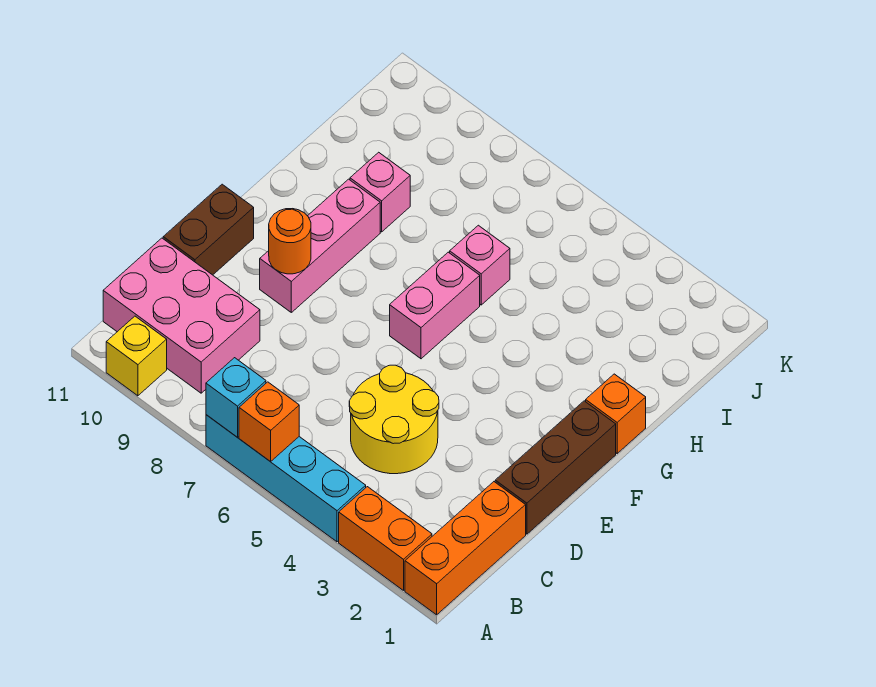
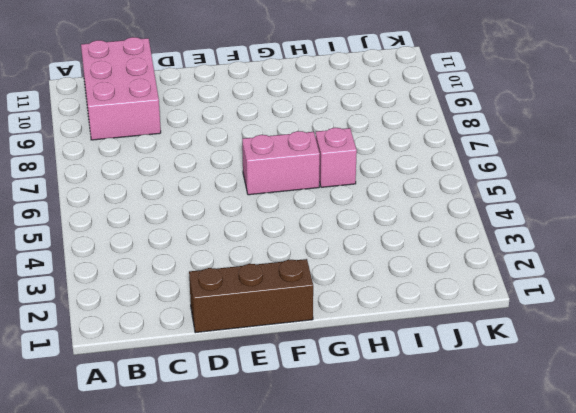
none -> orange 1x3 brick [405,482,526,615]
none -> orange 1x2 brick [339,487,432,590]
none -> cyan 1x4 brick [206,415,366,542]

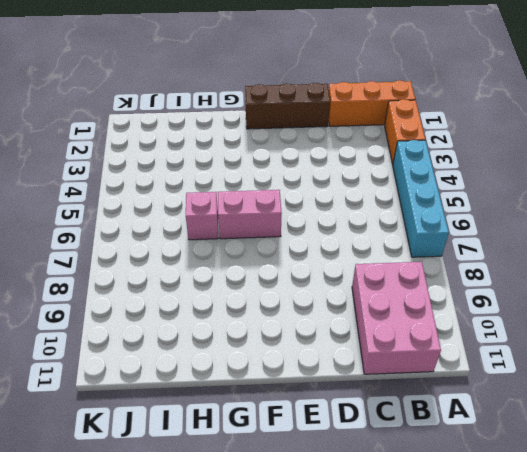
none -> yellow 1x1 brick [106,316,167,396]
none -> yellow 2x2 round brick [349,365,439,474]
none -> brown 1x2 brick [163,184,254,275]

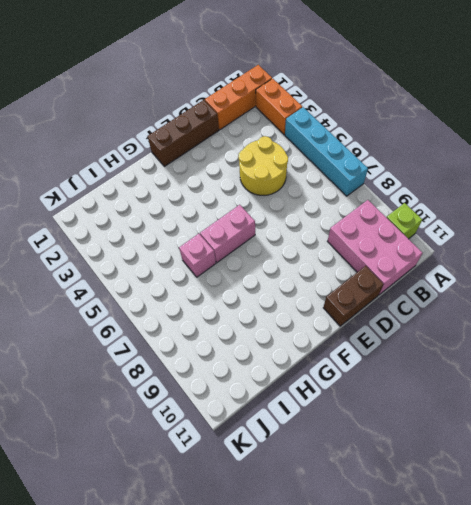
lime 1x1 brick [387,203,422,239] -> yellow 1x1 brick [106,316,167,396]
none -> pink 1x3 brick [260,179,380,312]
none -> orange 1x1 brick [586,374,646,454]
none -> pink 1x1 brick [350,152,410,232]

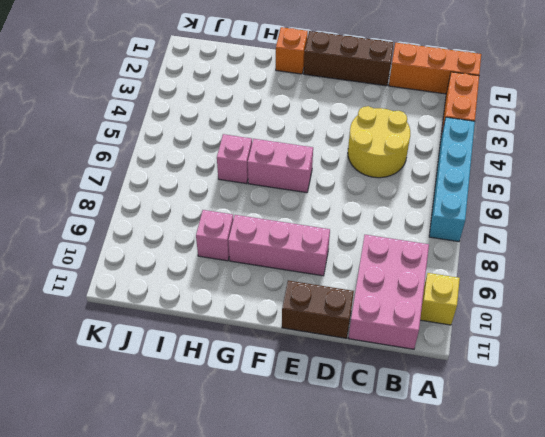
none -> orange 1x1 brick [239,382,299,462]
none -> cyan 1x1 brick [206,358,266,437]
none -> orange 1x1 round brick [269,209,311,274]

